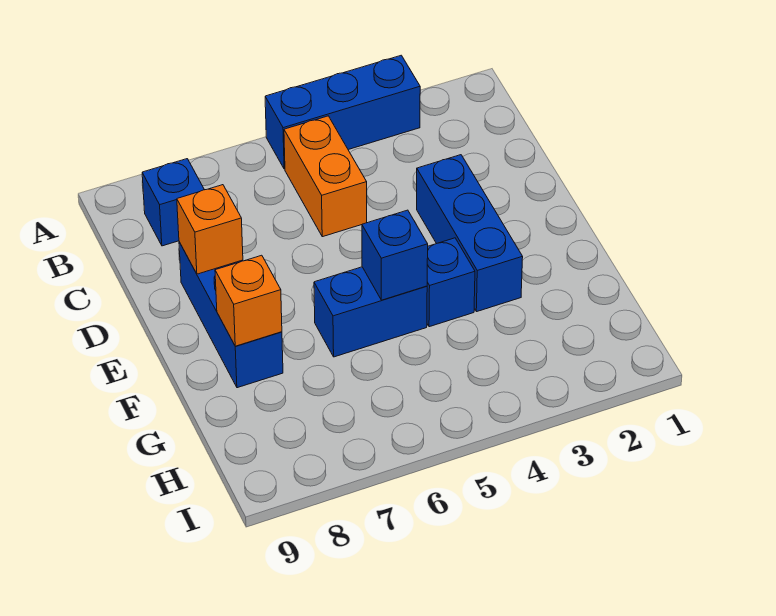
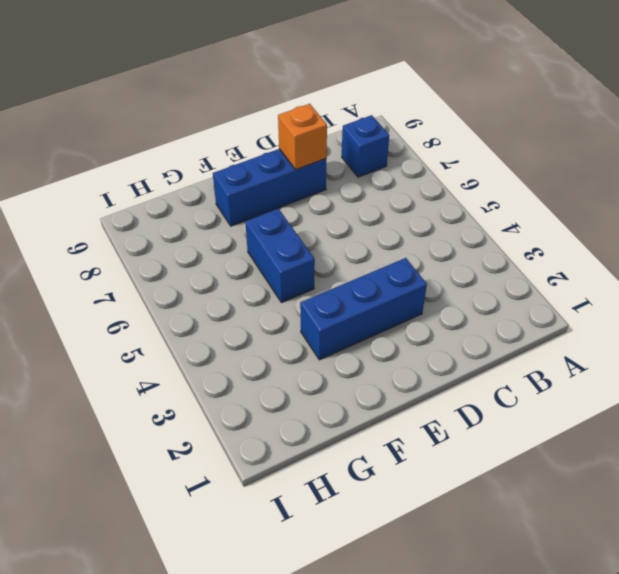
none -> blue 1x3 brick [265,55,420,169]
none -> orange 1x2 brick [284,116,367,237]

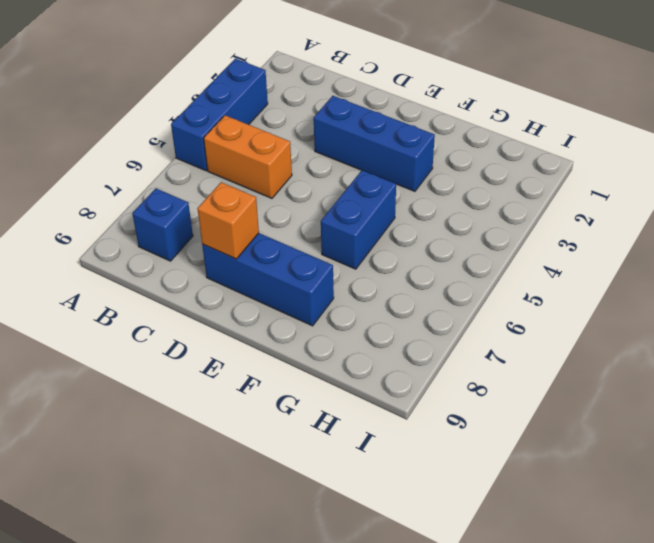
none -> blue 1x1 brick [427,238,475,327]
none -> blue 1x1 brick [362,210,428,300]

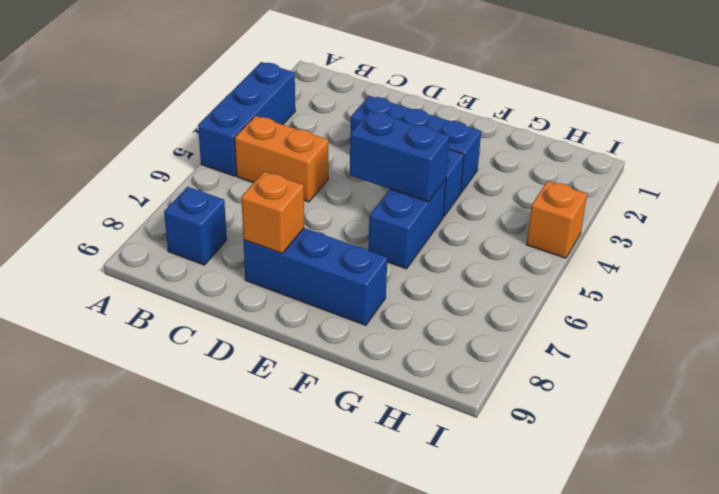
blue 1x2 brick [350,111,449,202] -> blue 1x1 brick [362,210,428,300]
orange 1x1 brick [526,181,587,258] -> orange 1x1 brick moved to [215,255,282,346]

